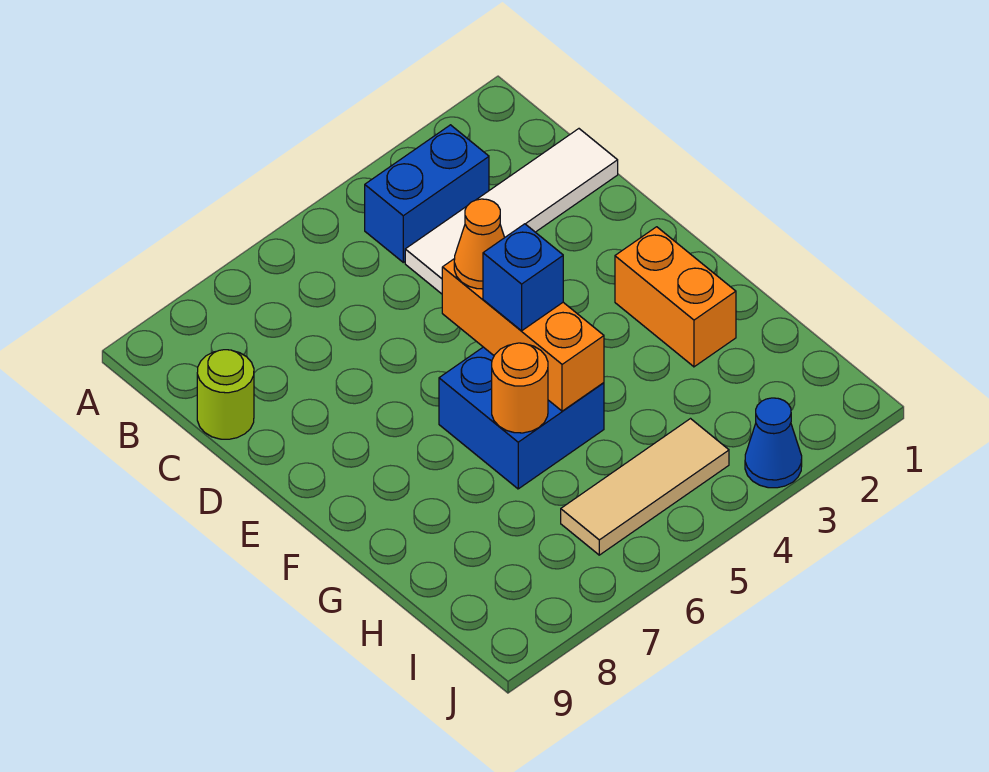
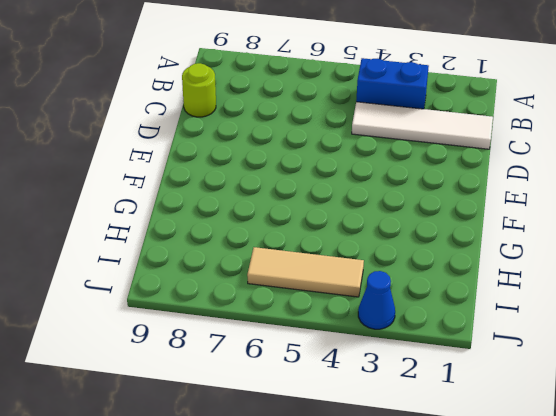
none -> orange 1x2 brick [615,227,736,367]
none -> blue 2x2 brick [439,347,604,489]

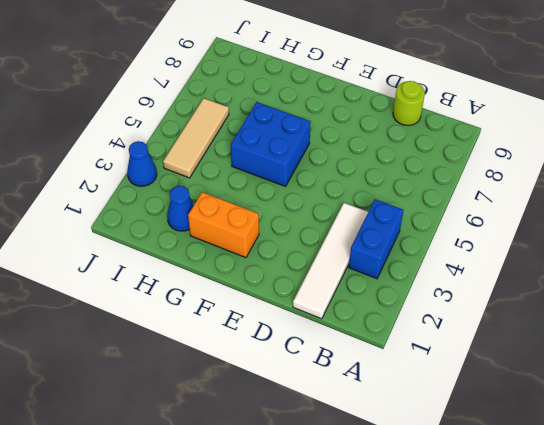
blue 1x1 cone [167,186,194,231] -> none
none -> orange 1x3 brick [442,259,604,411]
none -> orange 1x1 round brick [492,343,548,433]

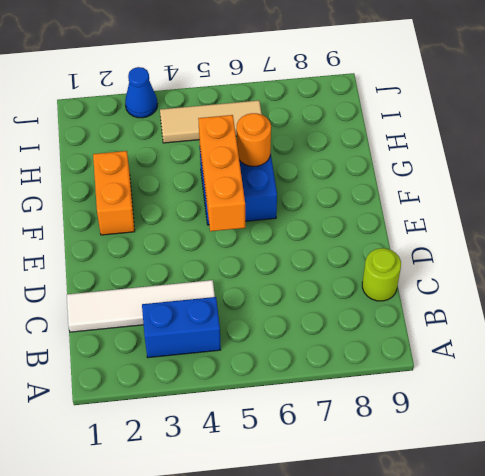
none -> orange 1x1 cone [454,199,505,289]
none -> blue 1x1 brick [483,224,563,331]

